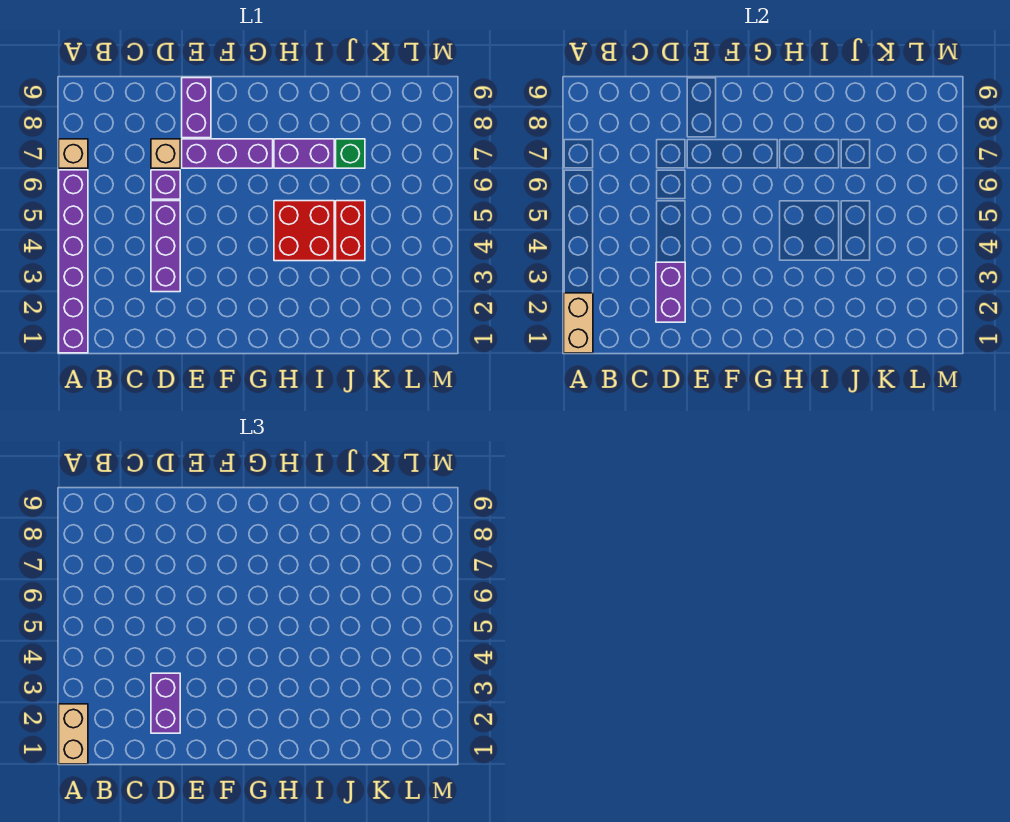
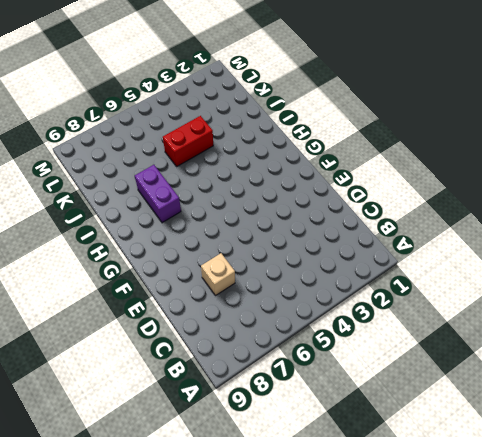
none -> purple 1x6 brick [59,170,88,353]
none -> tan 1x1 brick [59,139,88,168]
none -> purple 1x3 brick [151,201,180,292]

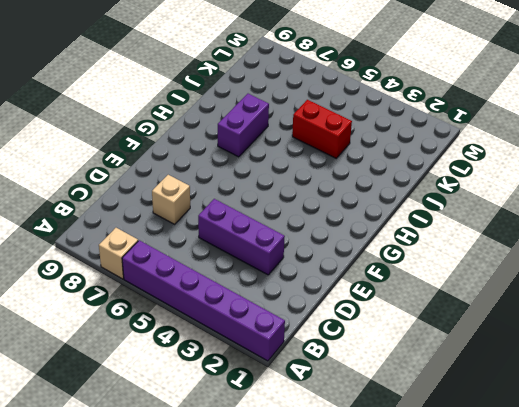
none -> purple 1x1 brick [151,170,180,199]
none -> purple 1x3 brick [182,139,273,168]
none -> purple 1x2 brick [182,78,211,138]

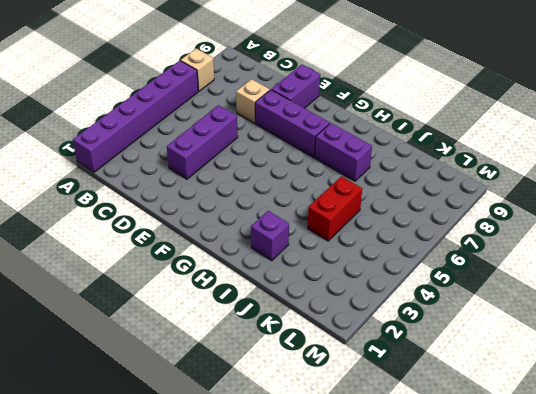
purple 1x1 brick [251,211,289,261] -> purple 1x1 brick moved to [151,170,180,199]
none -> red 2x2 brick [274,201,334,261]
none -> green 1x1 brick [336,139,365,168]
none -> tan 1x2 brick [564,293,593,353]

